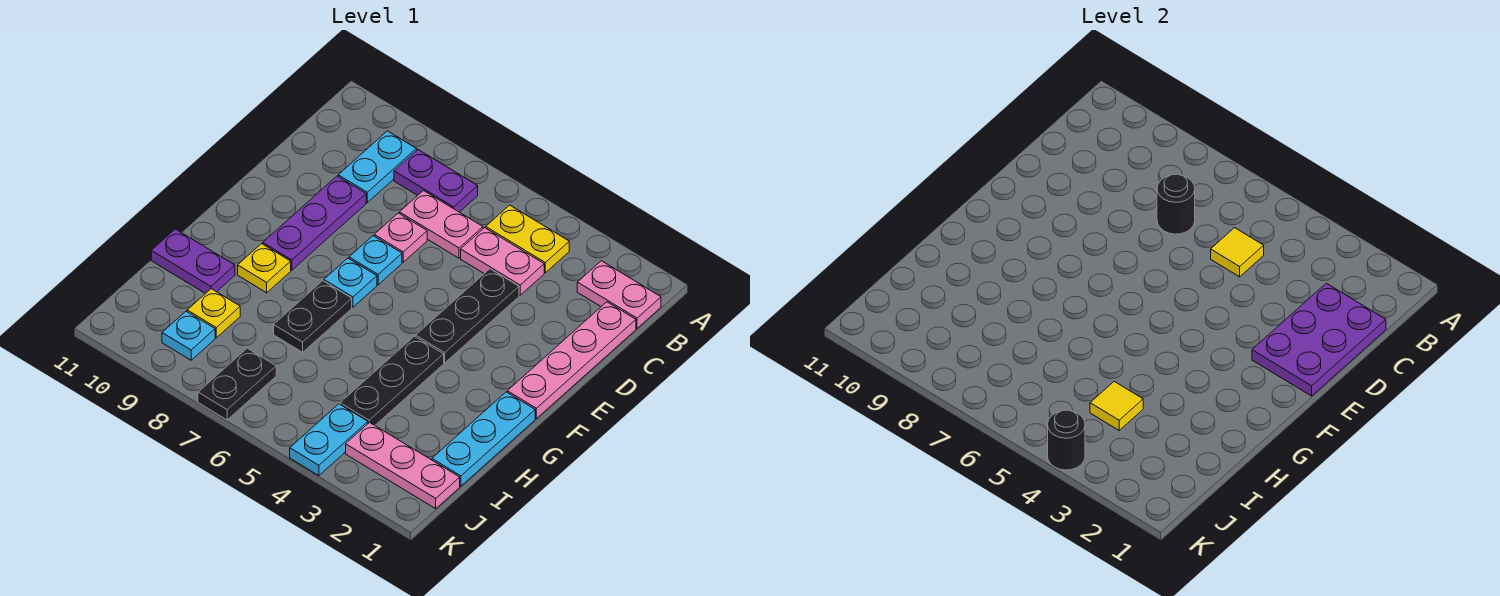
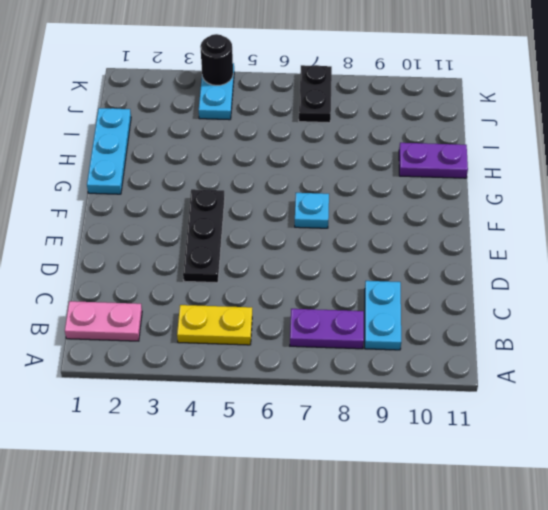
none -> pink 1x4 plate [507,302,636,418]
none -> pink 1x2 plate [461,228,544,295]
none -> pink 1x2 plate [399,191,483,258]

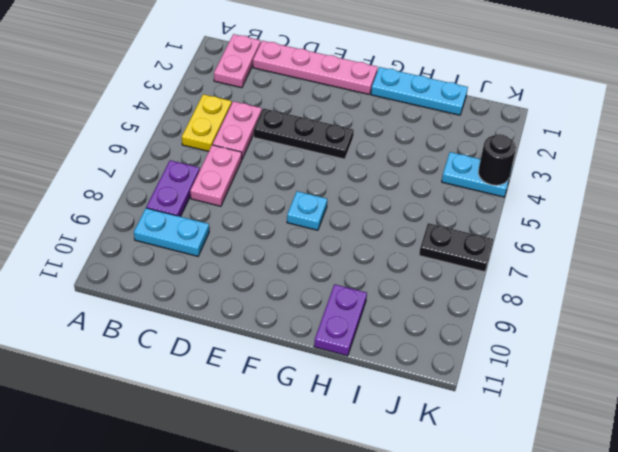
none -> pink 1x1 plate [374,213,427,262]
none -> purple 1x3 plate [263,176,366,270]
none -> cyan 1x1 plate [349,236,402,285]

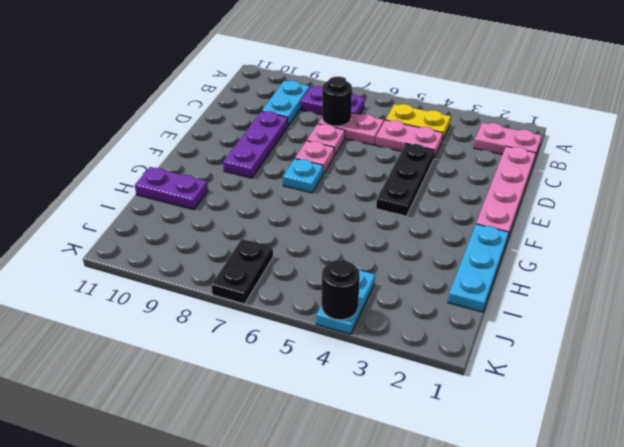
pink 1x1 plate [295,141,334,174] -> cyan 1x1 plate [349,236,402,285]
none -> black 1x3 plate [340,336,444,425]
none -> black 1x2 plate [274,281,352,352]
none -> yellow 1x1 plate [238,244,291,293]

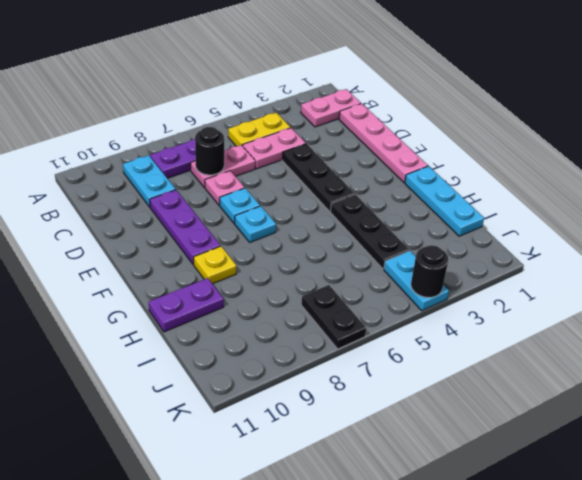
none -> black 1x2 plate [274,281,352,352]
none -> yellow 1x1 plate [187,289,240,338]
none -> pink 1x3 plate [346,422,460,509]

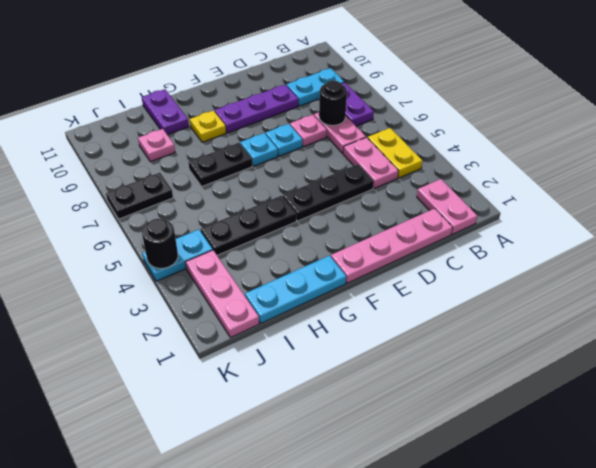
pink 1x1 plate [138,129,175,162] -> yellow 1x1 plate [187,289,240,338]
none -> cyan 1x1 plate [162,311,215,360]
none -> purple 2x3 plate [1252,283,1386,396]
none -> yellow 1x1 tile [1211,228,1264,277]

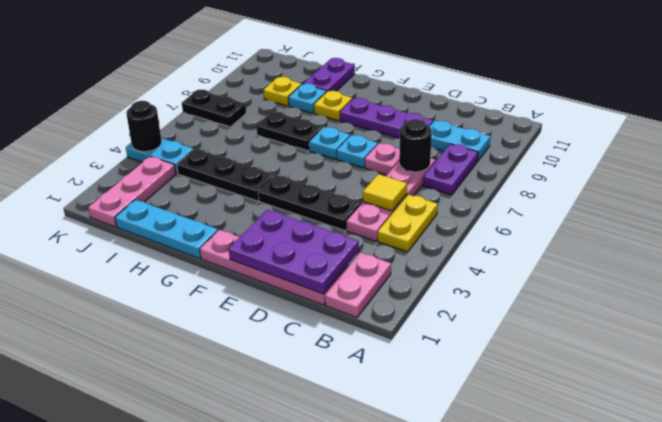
cyan 1x1 plate [288,84,327,113] -> cyan 1x1 plate moved to [162,311,215,360]
none -> yellow 1x1 tile [1090,382,1143,430]

